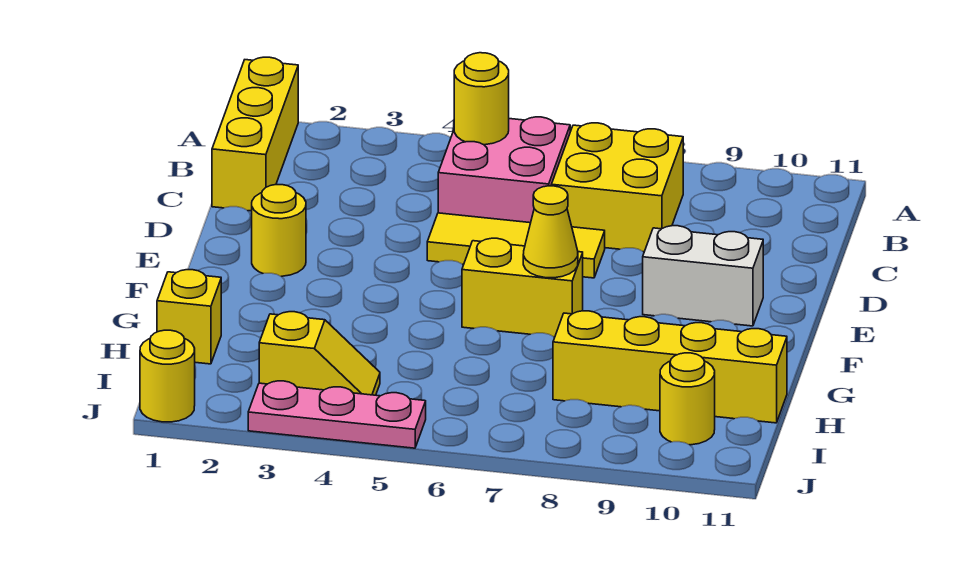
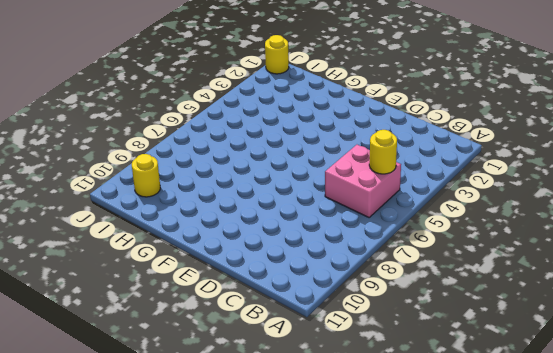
none -> yellow 1x3 brick [212,57,298,211]
none -> yellow 2x2 brick [551,123,683,252]
none -> yellow 1x3 tile [427,213,605,278]

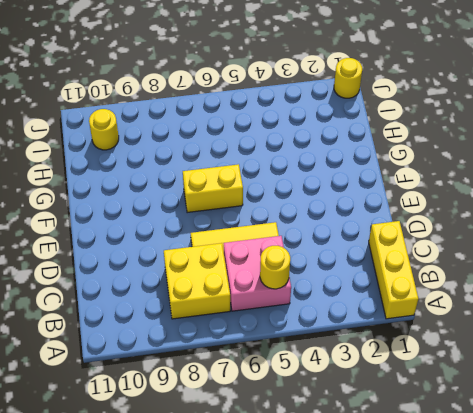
none -> yellow 1x1 round brick [252,185,306,276]
none -> white 1x2 brick [643,226,763,326]
none -> yellow 1x1 brick [157,270,221,364]

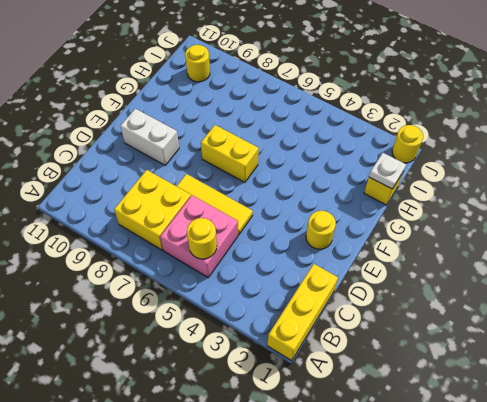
white 1x1 plate [369,153,406,189] -> none
none -> yellow 1x4 brick [553,311,787,423]
none -> yellow 1x2 slope [259,312,380,395]
none -> pink 1x3 plate [248,381,426,448]

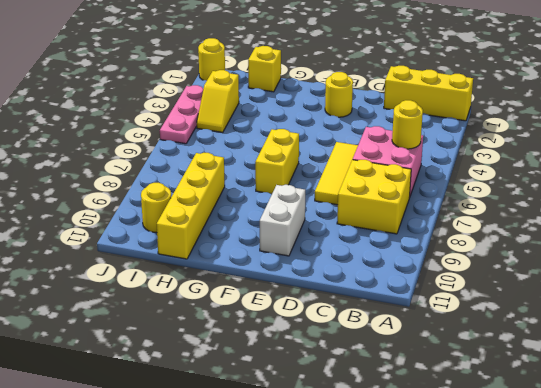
none -> yellow 1x1 cone [523,186,578,278]

